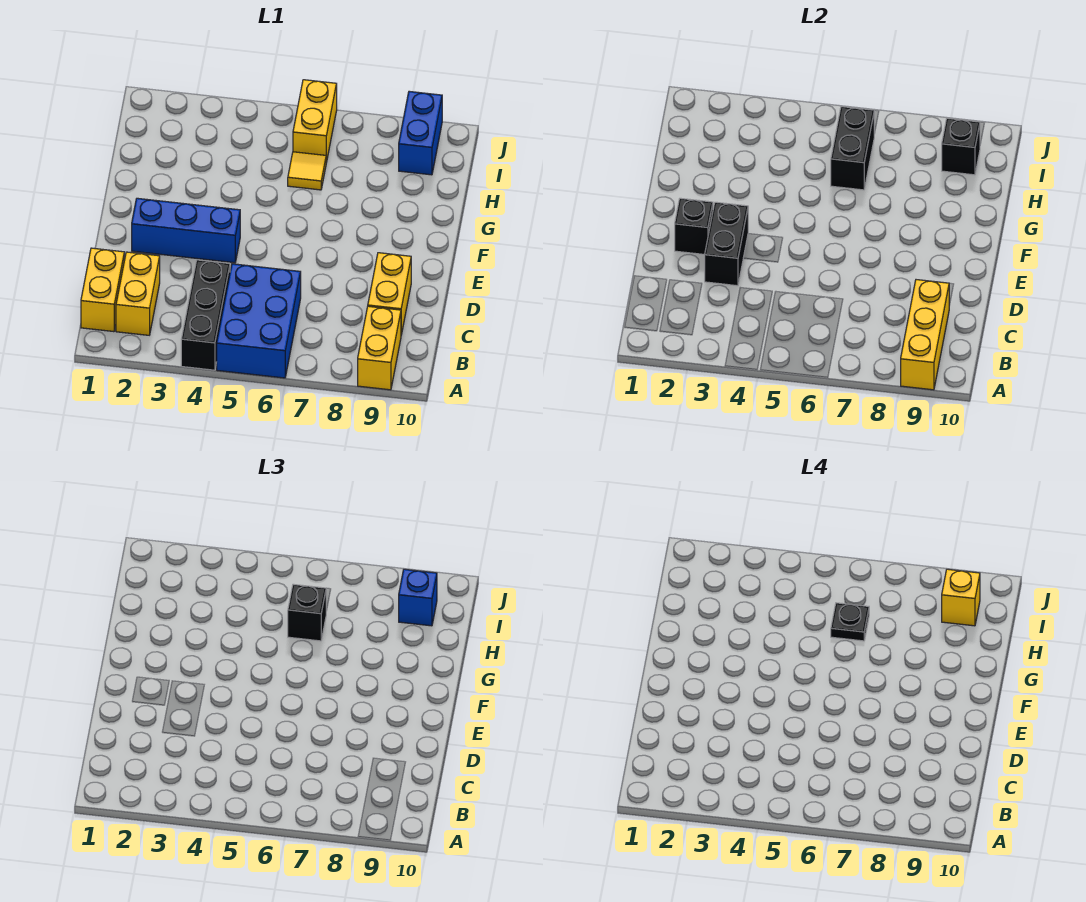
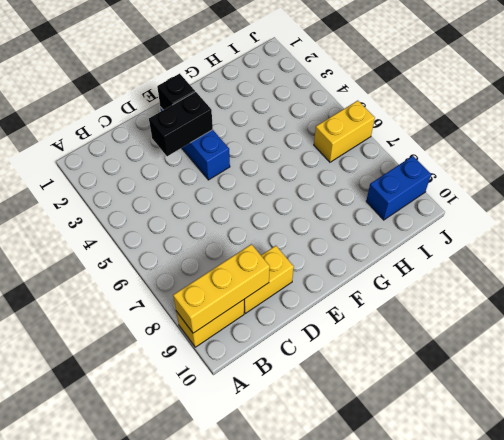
none -> black 1x3 brick [181,260,230,370]
none -> blue 2x3 brick [217,264,301,378]
none -> yellow 1x2 brick [81,248,124,332]

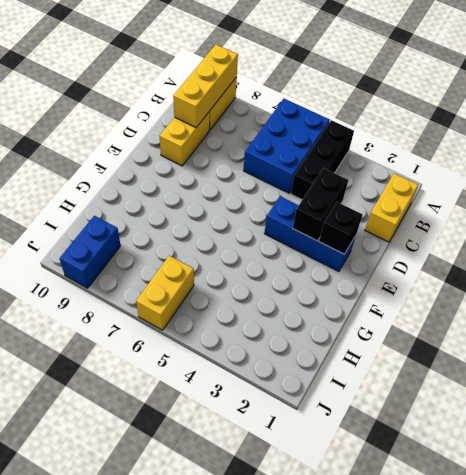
none -> yellow 1x2 brick [116,252,160,335]
none -> yellow 1x1 tile [288,152,326,190]
none -> black 1x2 brick [831,107,874,190]

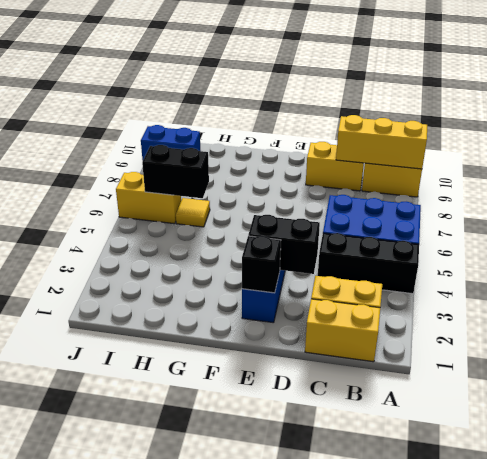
none -> black 1x1 brick [942,118,980,175]
none -> black 1x1 brick [288,584,326,641]
none -> blue 1x1 brick [399,569,437,626]

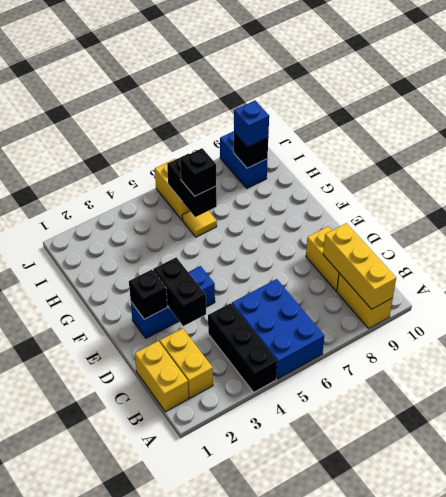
none -> black 1x1 plate [831,603,869,641]
none -> yellow 1x1 brick [942,569,980,626]

